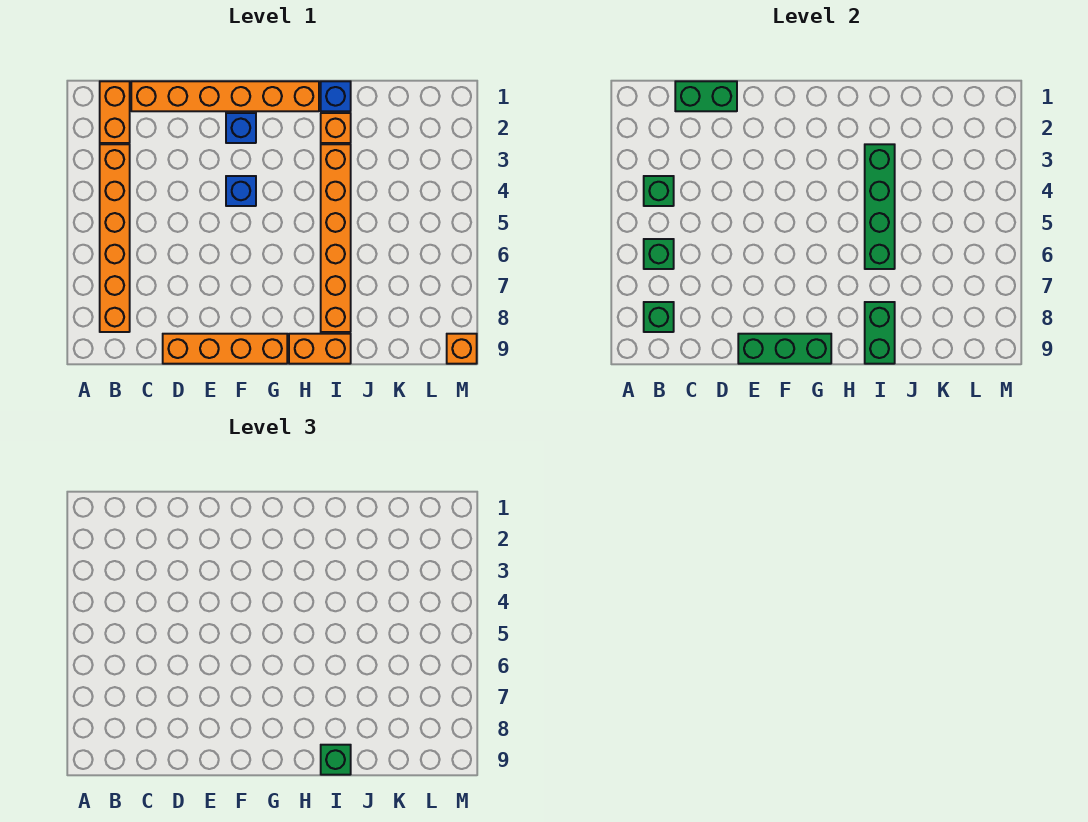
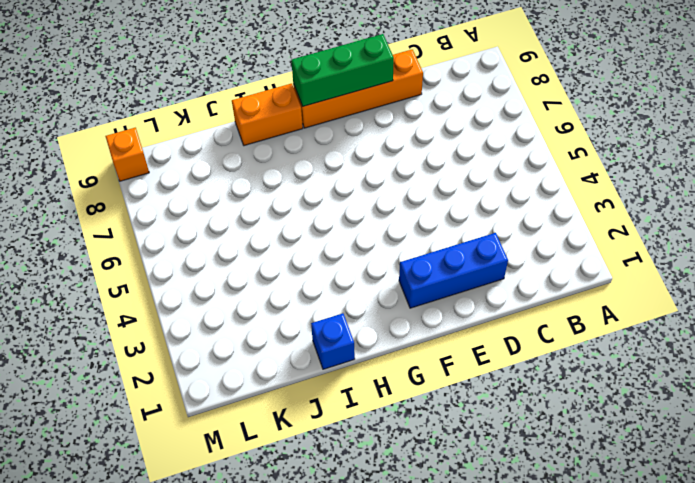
blue 1x3 brick [399,233,508,308] -> blue 1x1 brick [226,113,256,143]
none -> orange 1x2 brick [100,81,130,143]
none -> orange 1x6 brick [100,144,130,332]
none -> orange 1x6 brick [131,81,319,111]

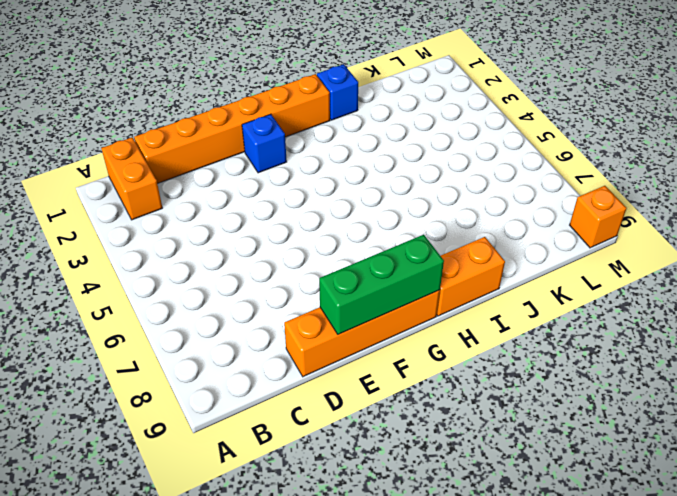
none -> orange 1x6 brick [100,144,130,332]
none -> blue 1x1 brick [226,176,256,206]
none -> orange 1x1 brick [321,113,351,143]

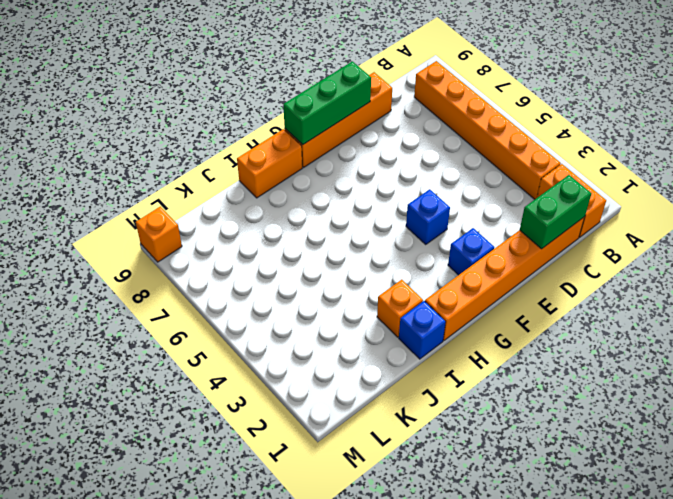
none -> orange 1x6 brick [321,144,351,332]
none -> green 1x1 brick [644,176,674,206]
none -> green 1x1 brick [644,239,674,269]

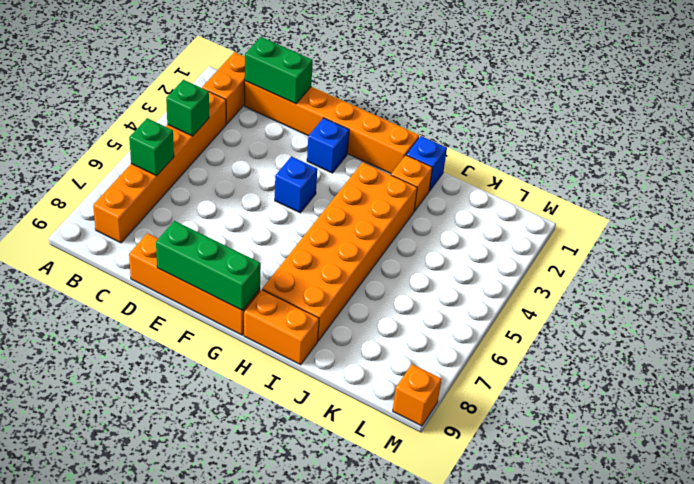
orange 2x6 brick [262,162,417,341] -> orange 1x6 brick [321,144,351,332]
none -> green 1x1 brick [644,302,674,332]
none -> green 1x4 brick [865,144,895,269]
none -> green 1x2 brick [865,302,895,364]

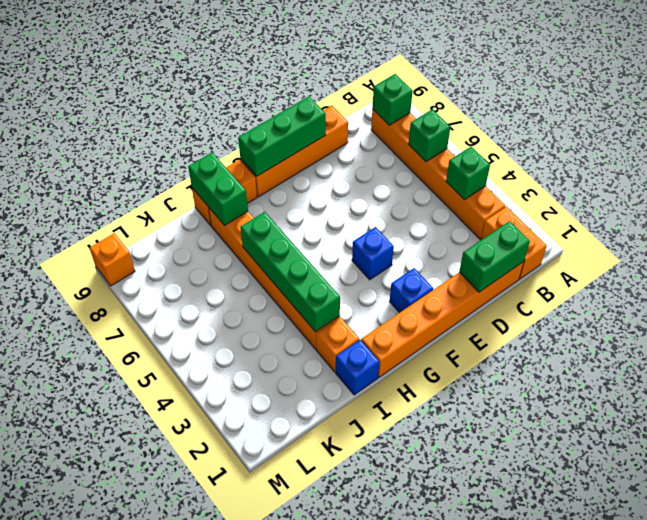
none -> green 1x1 brick [321,745,351,775]

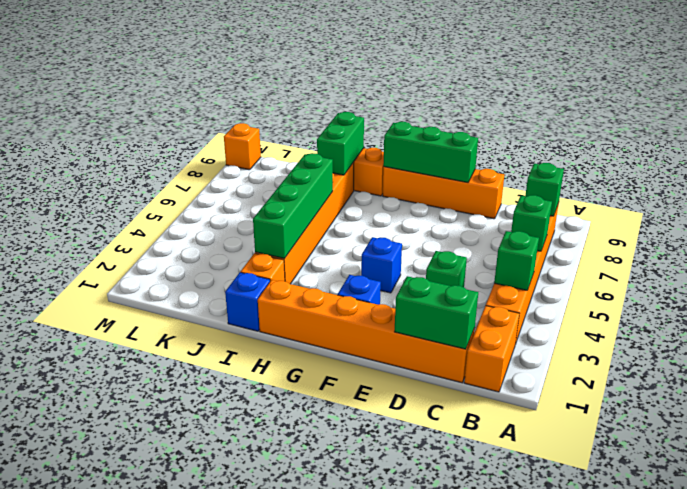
green 1x1 brick [426,251,467,287] -> green 1x1 brick moved to [321,745,351,775]

